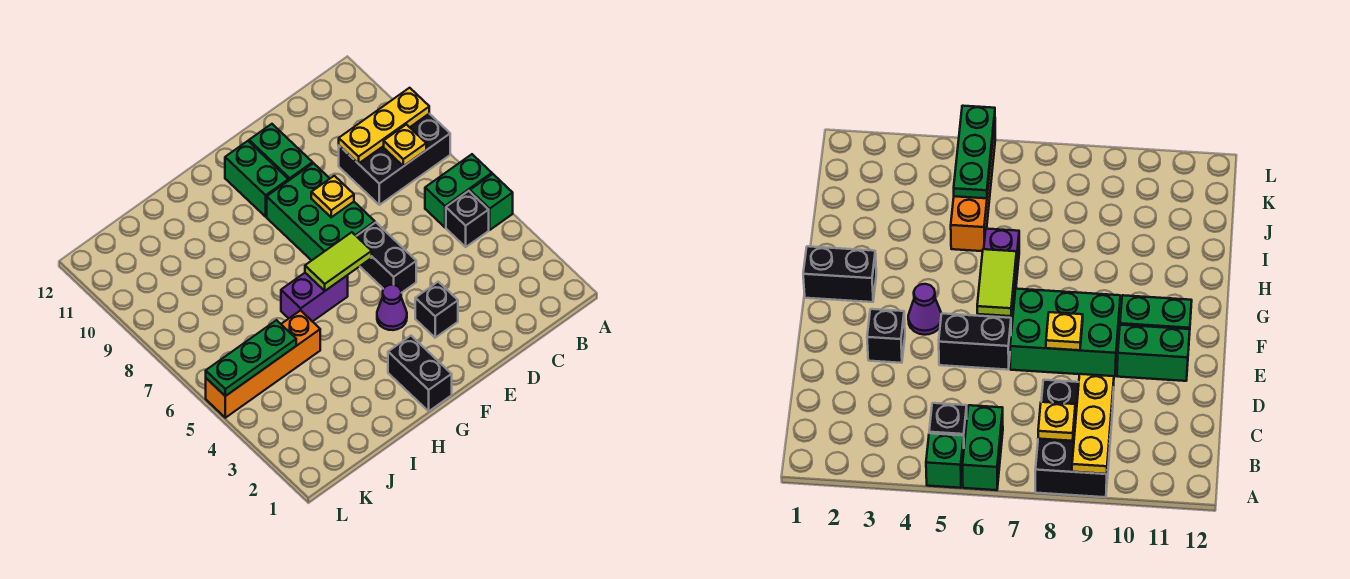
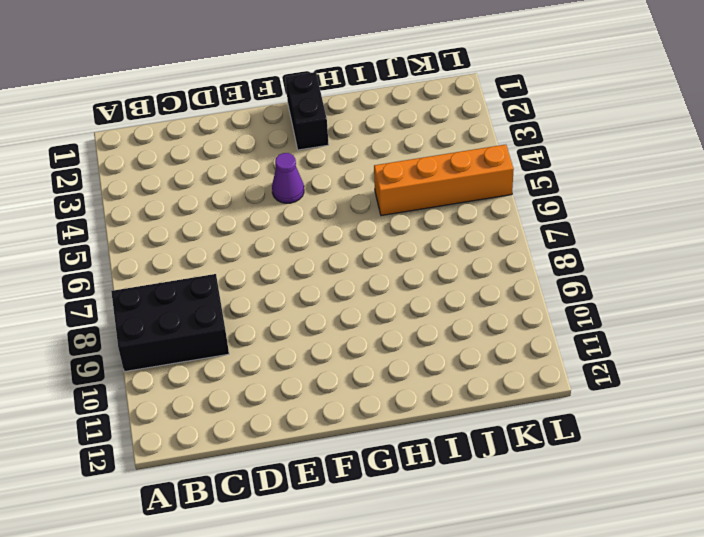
none -> green 1x1 brick [470,174,513,230]
none -> green 1x2 brick [425,154,492,227]
none -> black 1x1 brick [446,191,489,247]

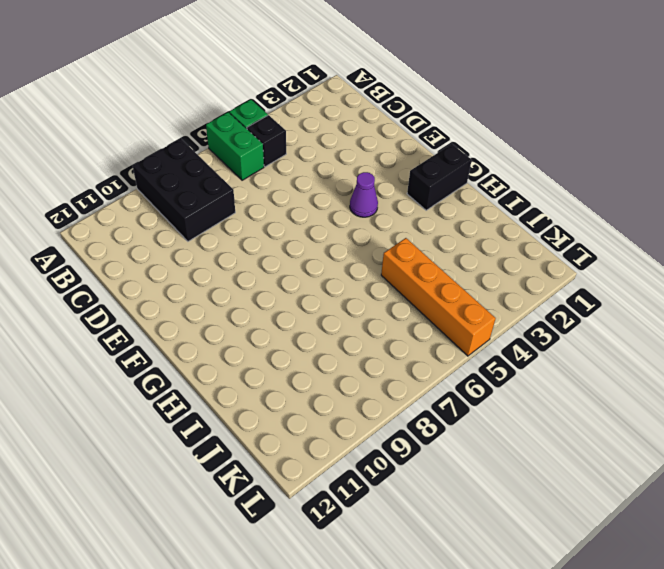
none -> black 1x1 brick [415,282,458,338]
none -> black 1x2 brick [357,223,416,293]
none -> green 2x3 brick [267,163,375,260]

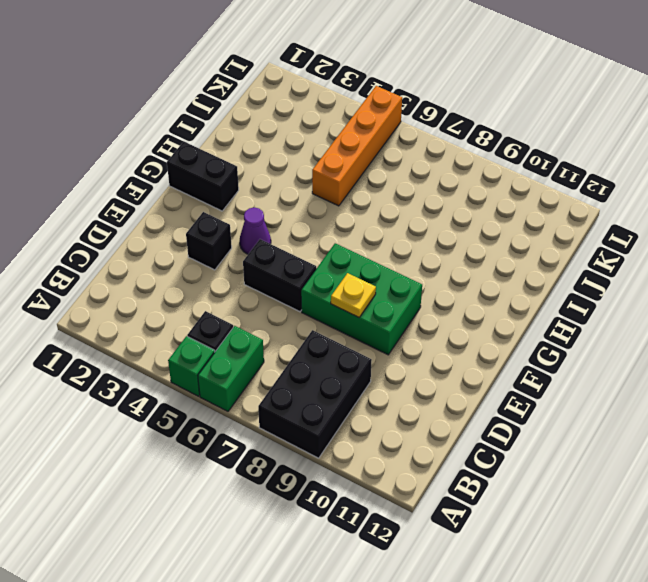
none -> green 1x2 brick [249,124,313,180]
none -> green 1x2 brick [225,141,289,217]
none -> purple 1x2 brick [281,273,348,322]

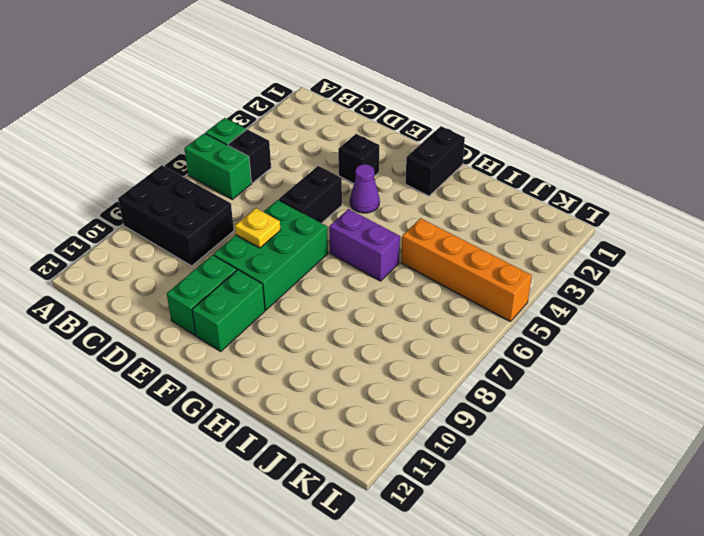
none -> yellow 1x3 plate [339,88,429,164]
none -> yellow 1x1 plate [384,125,426,166]
none -> lime 1x2 tile [305,232,372,291]

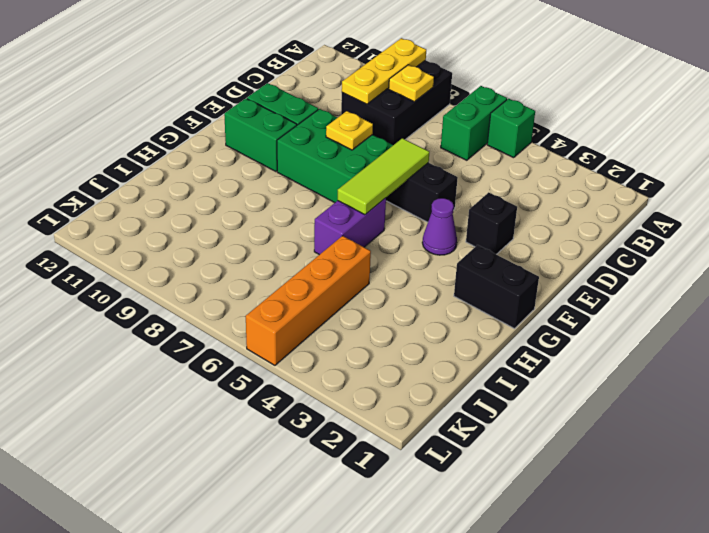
lime 1x3 tile [338,138,429,215] -> lime 1x2 tile [305,232,372,291]
none -> black 1x1 brick [446,191,489,247]
none -> green 1x3 plate [206,320,296,396]

